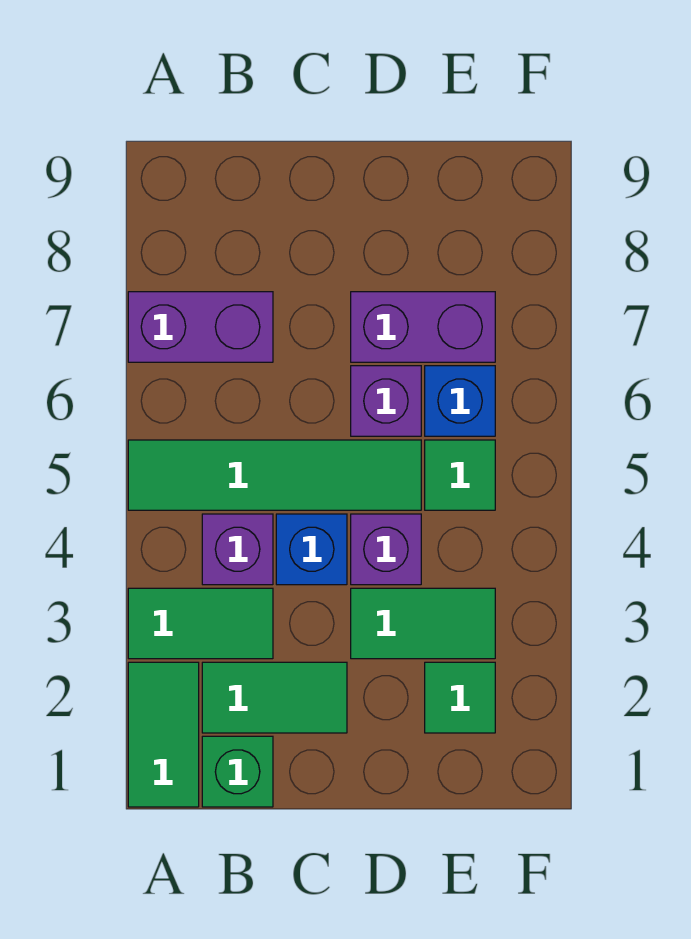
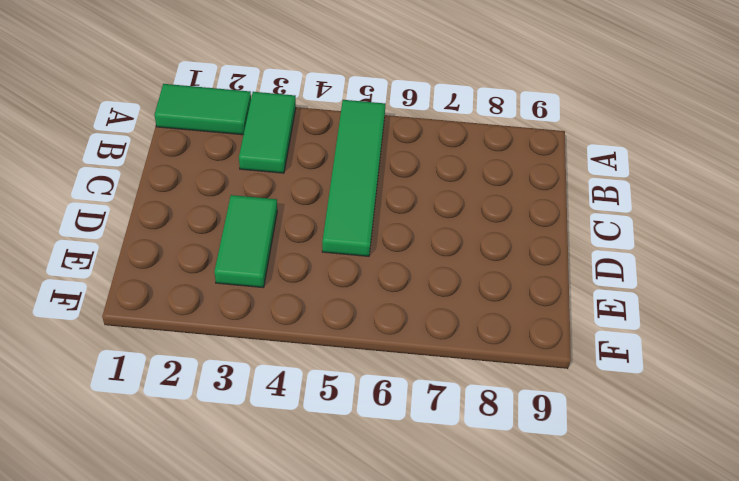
none -> purple 1x2 brick [128,292,273,362]
none -> green 1x1 brick [202,736,273,807]
none -> green 1x2 tile [202,662,347,733]

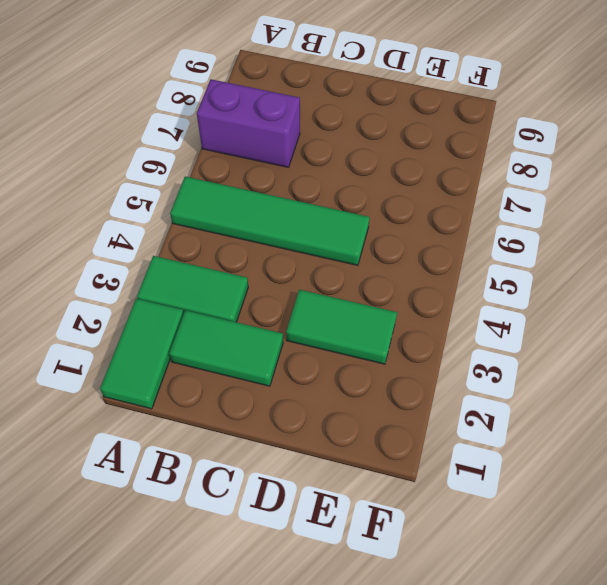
none -> green 1x1 brick [202,736,273,807]
none -> purple 1x1 brick [202,514,273,585]
none -> blue 1x1 brick [276,514,347,585]

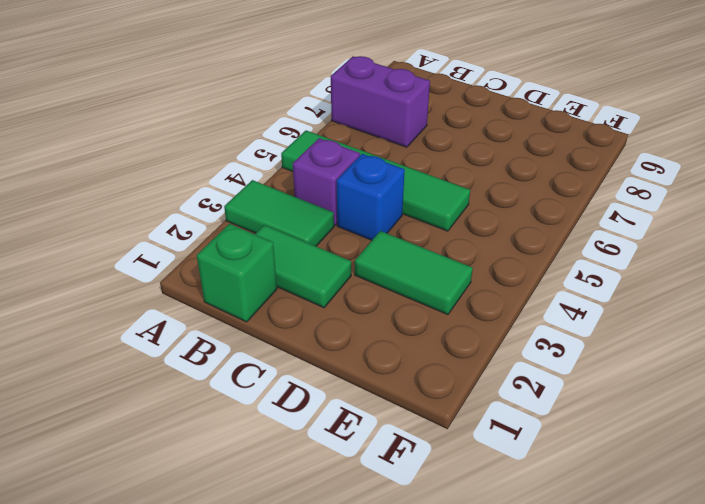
none -> green 1x2 tile [128,662,199,807]
none -> purple 1x1 brick [351,514,421,585]
none -> purple 1x1 brick [351,366,421,436]

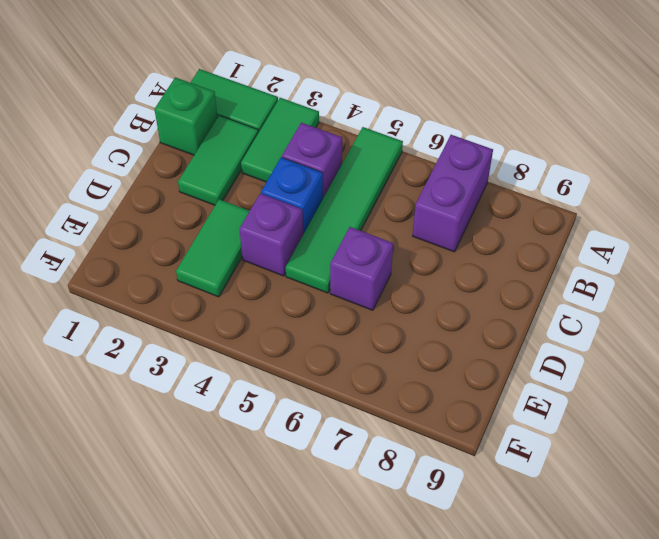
none -> purple 1x2 brick [351,292,495,362]
none -> green 1x1 tile [425,662,495,733]
none -> green 1x1 tile [425,440,495,510]

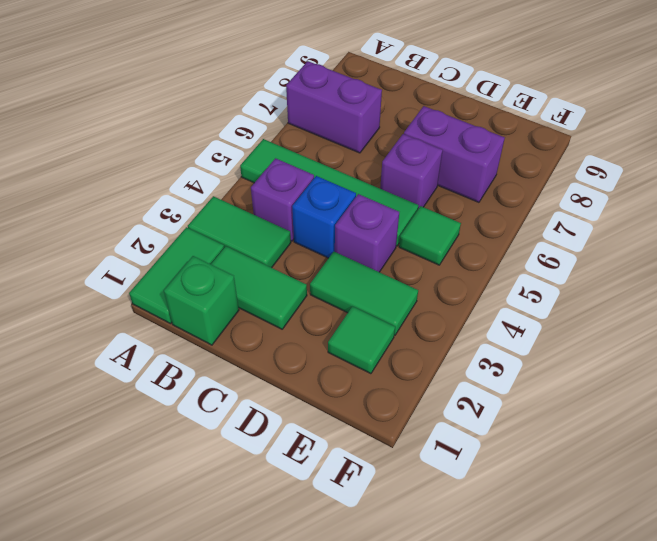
none -> blue 1x1 brick [425,366,495,436]

